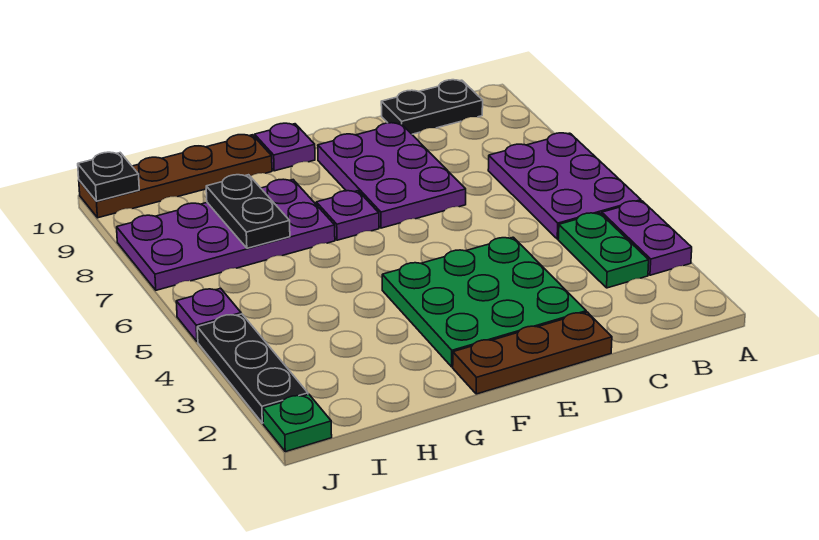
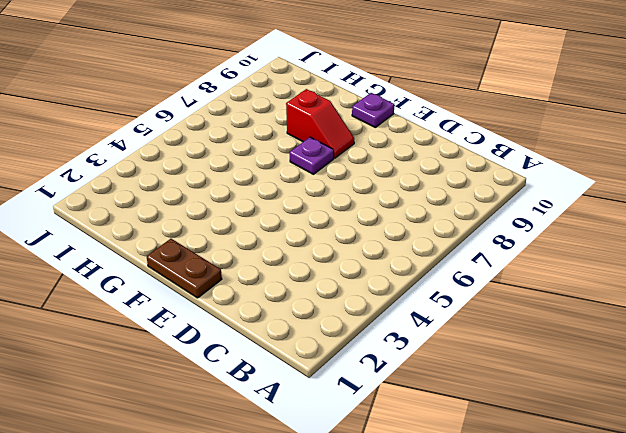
brown 1x2 plate [147,239,222,298] -> brown 1x3 plate [453,312,612,394]
red 1x2 slope [286,89,354,158] -> purple 2x4 plate [117,179,335,290]
none -> purple 1x2 plate [602,201,692,275]
none -> purple 2x3 plate [488,133,641,239]
none -> green 1x2 plate [558,213,649,288]

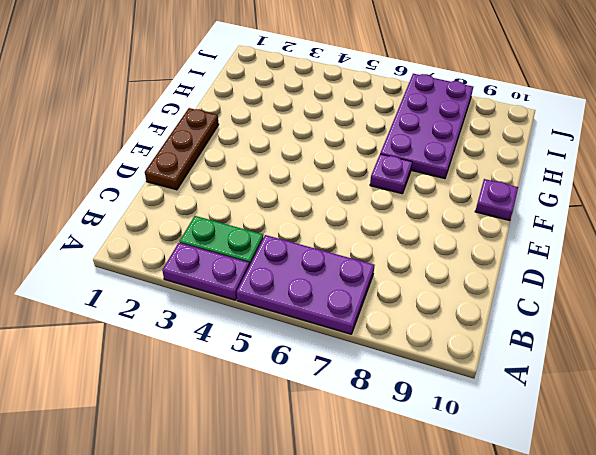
none -> black 1x2 plate [381,80,483,134]
none -> green 3x3 plate [382,237,586,367]
none -> purple 2x3 plate [318,123,466,228]

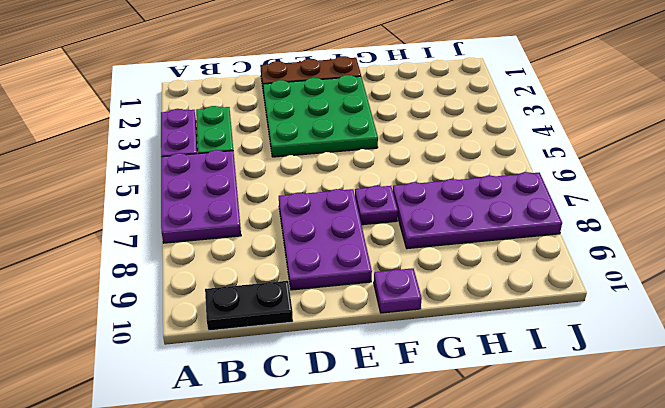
none -> brown 1x4 plate [79,135,272,218]
none -> green 1x1 plate [263,394,332,452]
none -> black 1x3 plate [197,314,308,423]

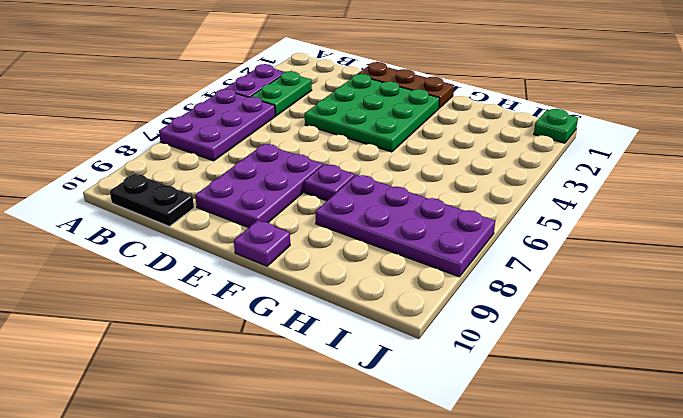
none -> brown 1x4 plate [79,135,272,218]
none -> black 1x3 plate [197,314,308,423]
none -> purple 1x1 plate [176,288,241,342]

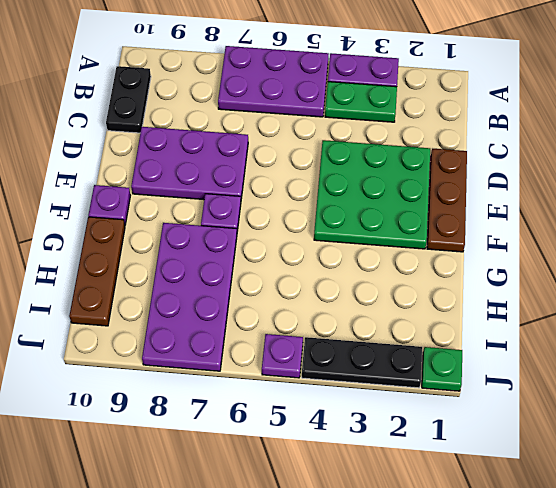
brown 1x3 plate [69,217,125,326] -> brown 1x4 plate [79,135,272,218]
none -> black 1x2 plate [206,175,290,248]
none -> black 1x1 plate [78,152,139,201]

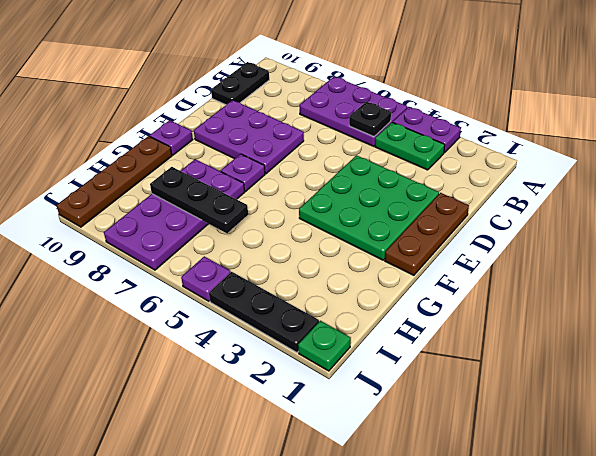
black 1x1 plate [349,102,391,137] -> black 1x1 plate moved to [78,152,139,201]
black 1x3 plate [150,167,248,233] -> black 1x2 plate [206,175,290,248]

